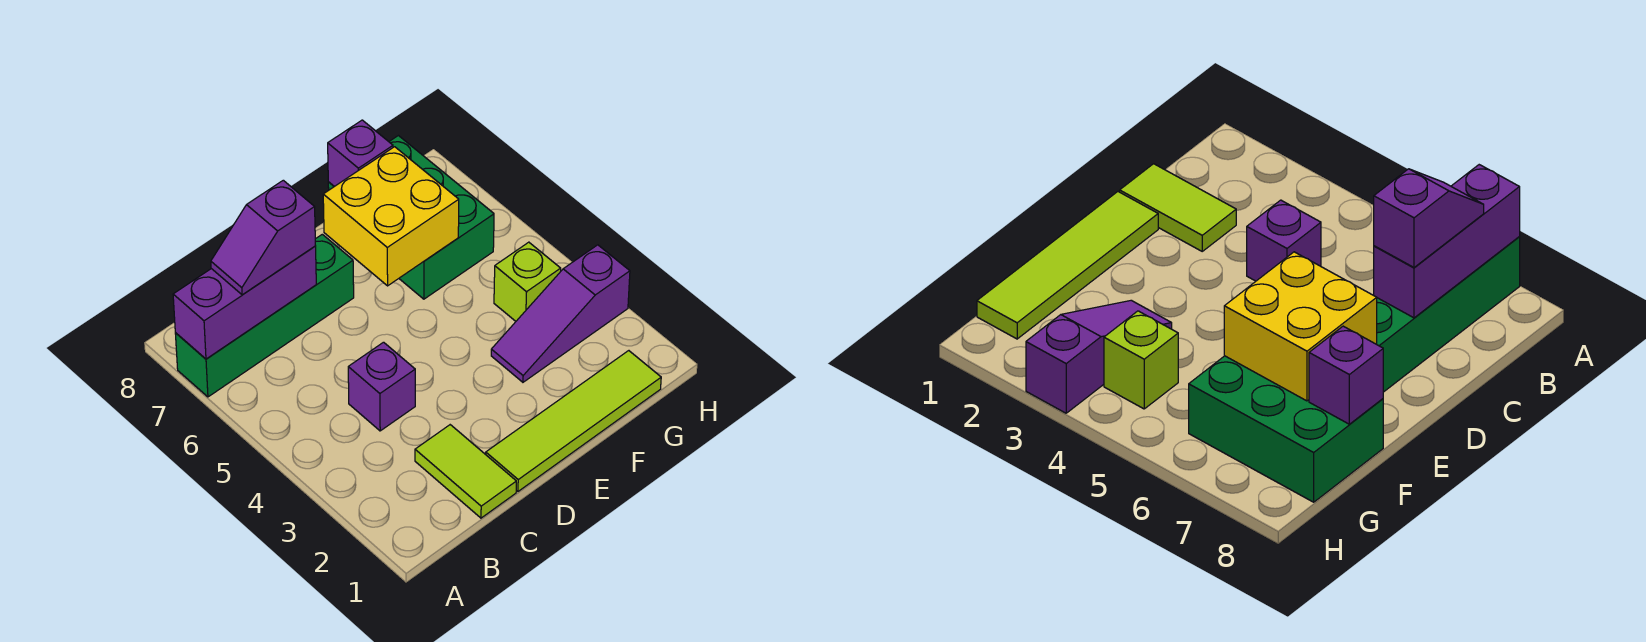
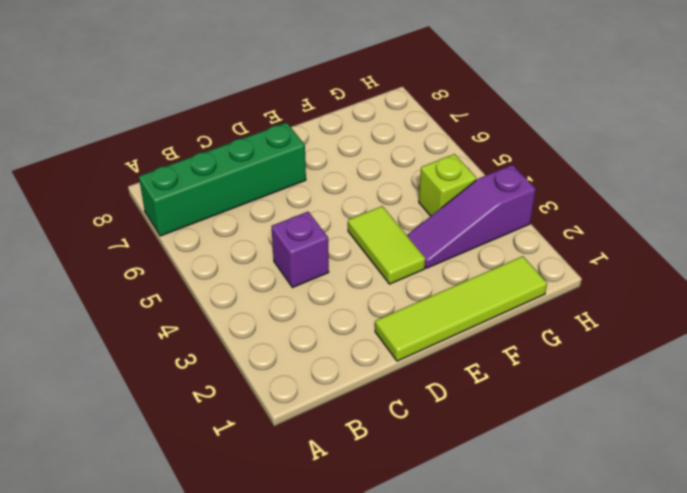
lime 1x2 tile [348,206,425,284] -> lime 1x2 tile moved to [415,425,516,518]
none -> green 2x3 brick [328,136,494,299]
none -> purple 1x3 brick [173,246,316,359]

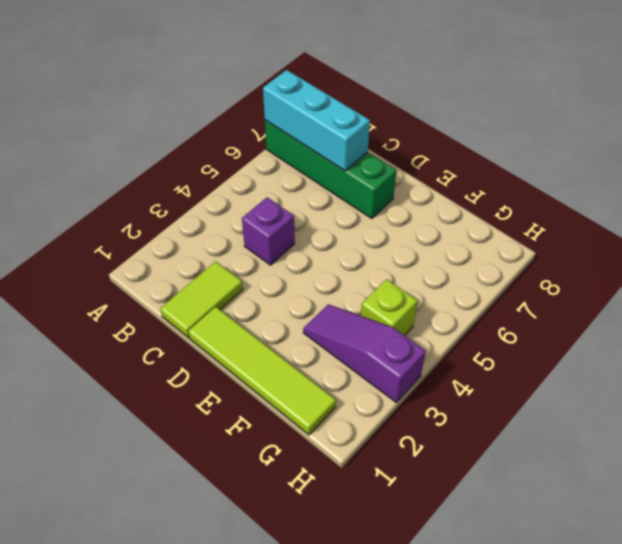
cyan 1x3 brick [263,70,370,171] -> purple 1x3 brick [173,246,316,359]
none -> green 2x3 brick [328,136,494,299]
none -> yellow 2x2 brick [323,147,459,286]

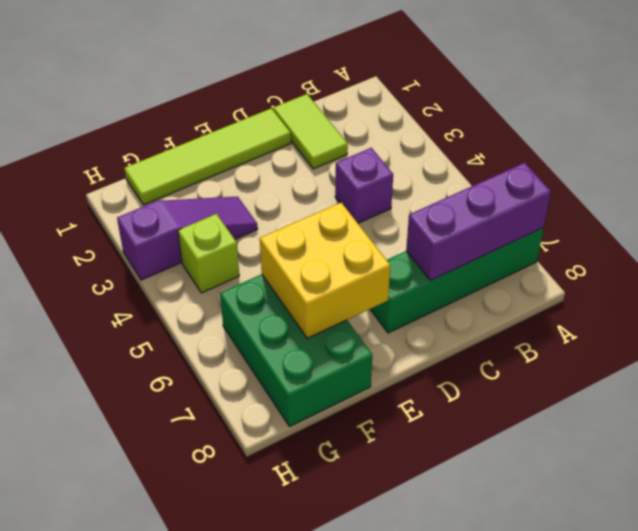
none -> purple 1x1 brick [328,120,393,187]
none -> purple 1x2 slope [211,180,315,295]

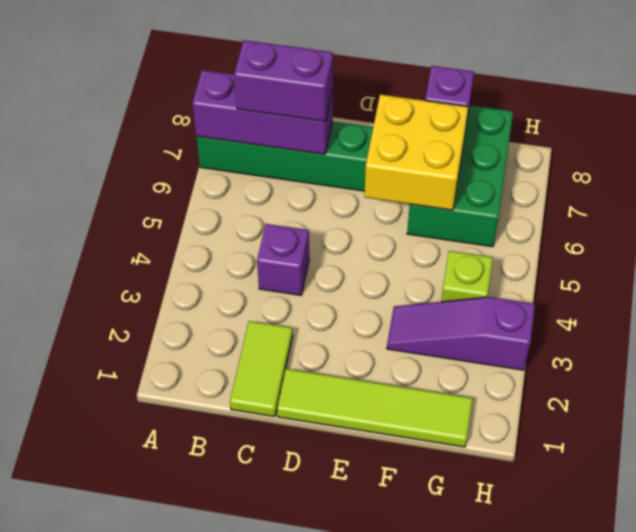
purple 1x2 brick [234,40,333,121] -> purple 1x2 slope [211,180,315,295]

